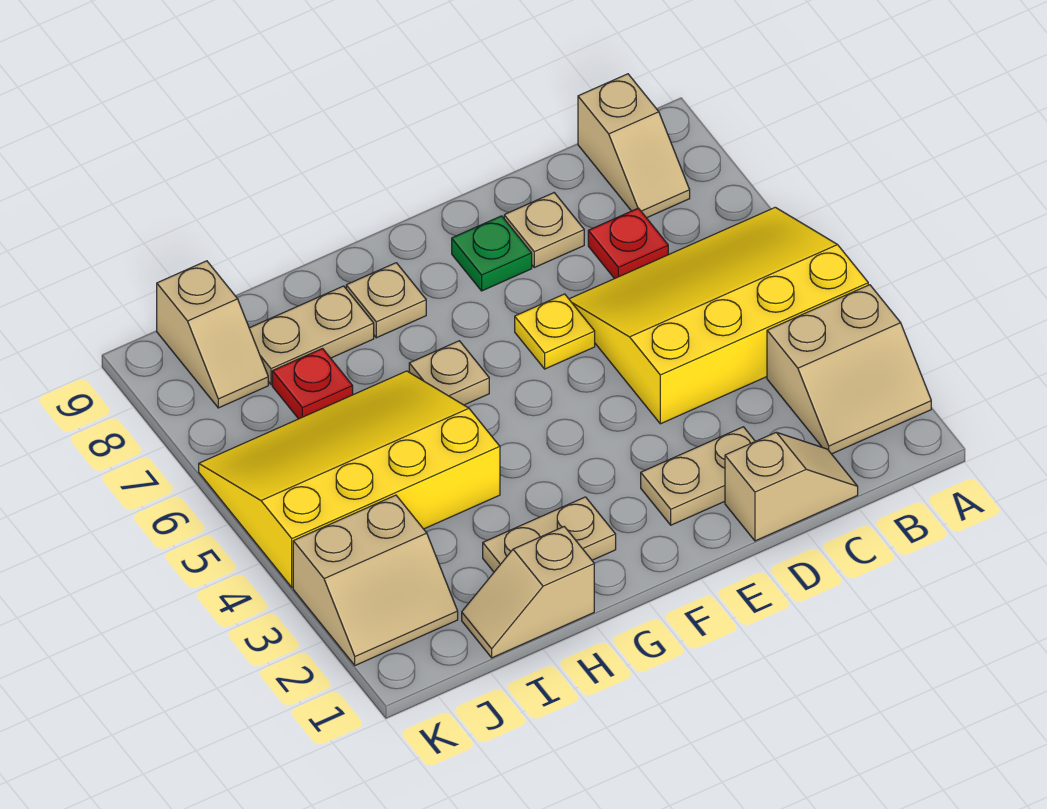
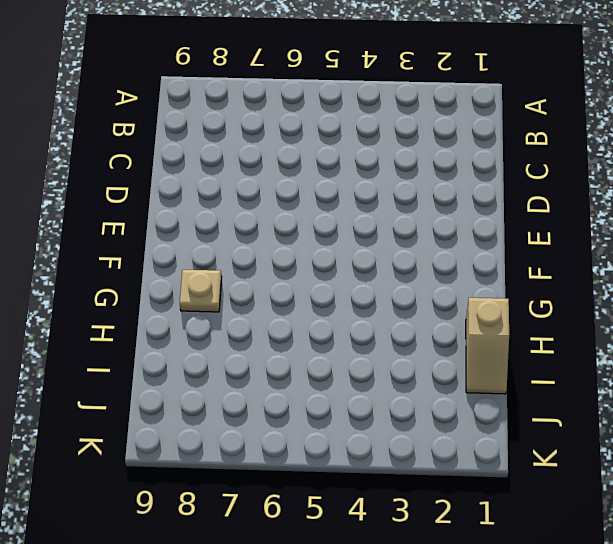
none -> tan 2x2 slope [767,285,931,454]
none -> yellow 3x4 slope [569,207,868,424]
none -> tan 1x2 slope [578,74,690,218]

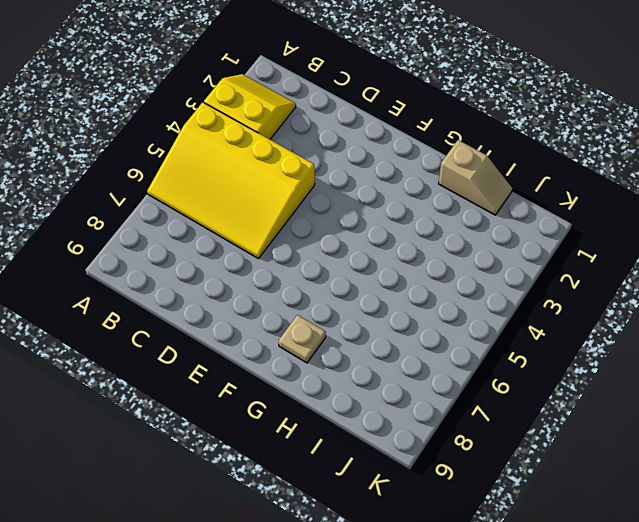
yellow 2x2 slope [204,74,296,139] -> tan 2x2 slope [767,285,931,454]
none -> tan 1x2 slope [578,74,690,218]
none -> tan 1x2 slope [725,432,858,541]
none -> red 1x1 plate [588,208,668,279]

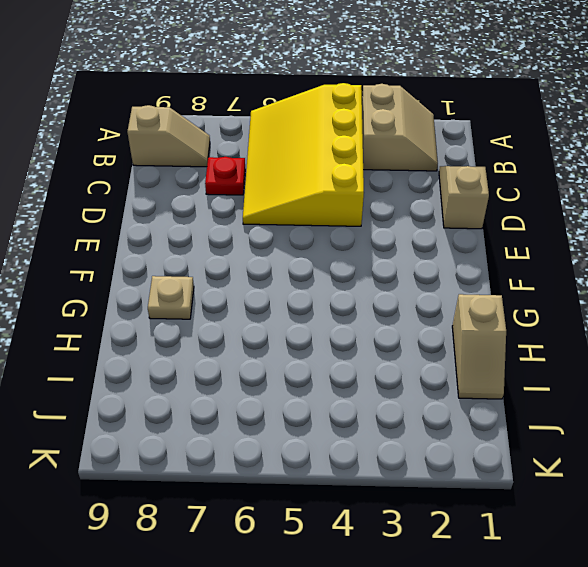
none -> tan 1x2 plate [641,427,755,525]
none -> tan 1x1 plate [504,193,584,268]
none -> yellow 1x1 plate [515,294,595,369]

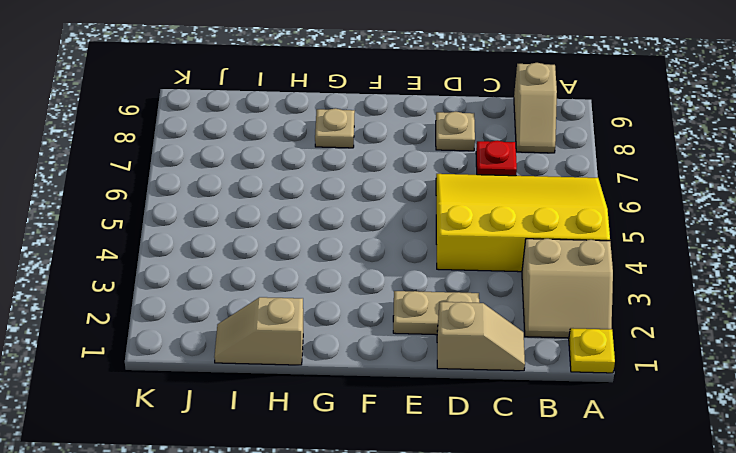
yellow 1x1 plate [569,328,615,373] -> yellow 1x1 plate moved to [515,294,595,369]
none -> green 1x1 plate [452,216,532,291]
none -> tan 1x2 plate [483,497,616,572]
none -> tan 1x1 plate [409,341,489,405]

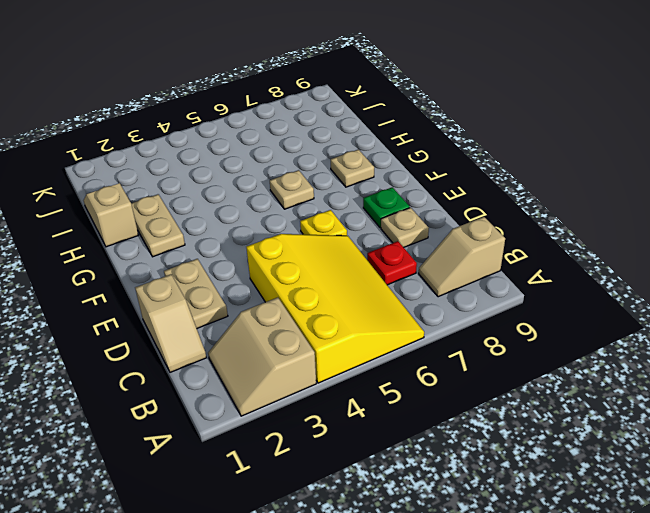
none -> yellow 3x4 slope [199,371,500,587]
none -> tan 1x2 plate [249,286,374,384]
none -> red 1x1 plate [272,349,353,419]

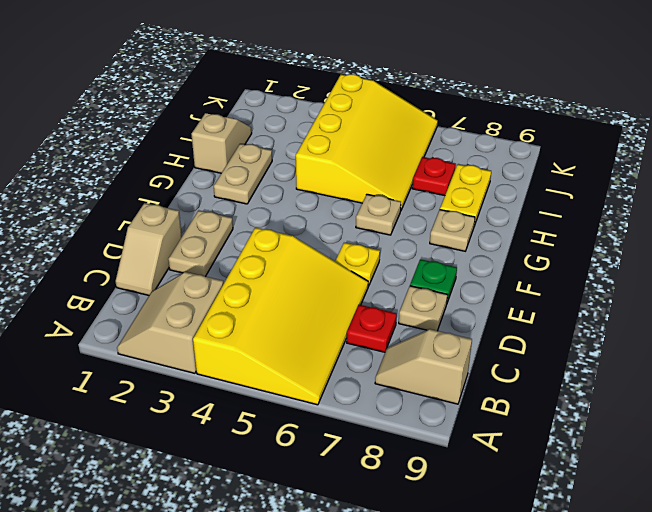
yellow 1x2 plate [440,164,491,226] -> tan 1x2 plate [249,286,374,384]
none -> tan 2x2 slope [293,495,458,665]
none -> tan 1x2 slope [157,261,268,408]

